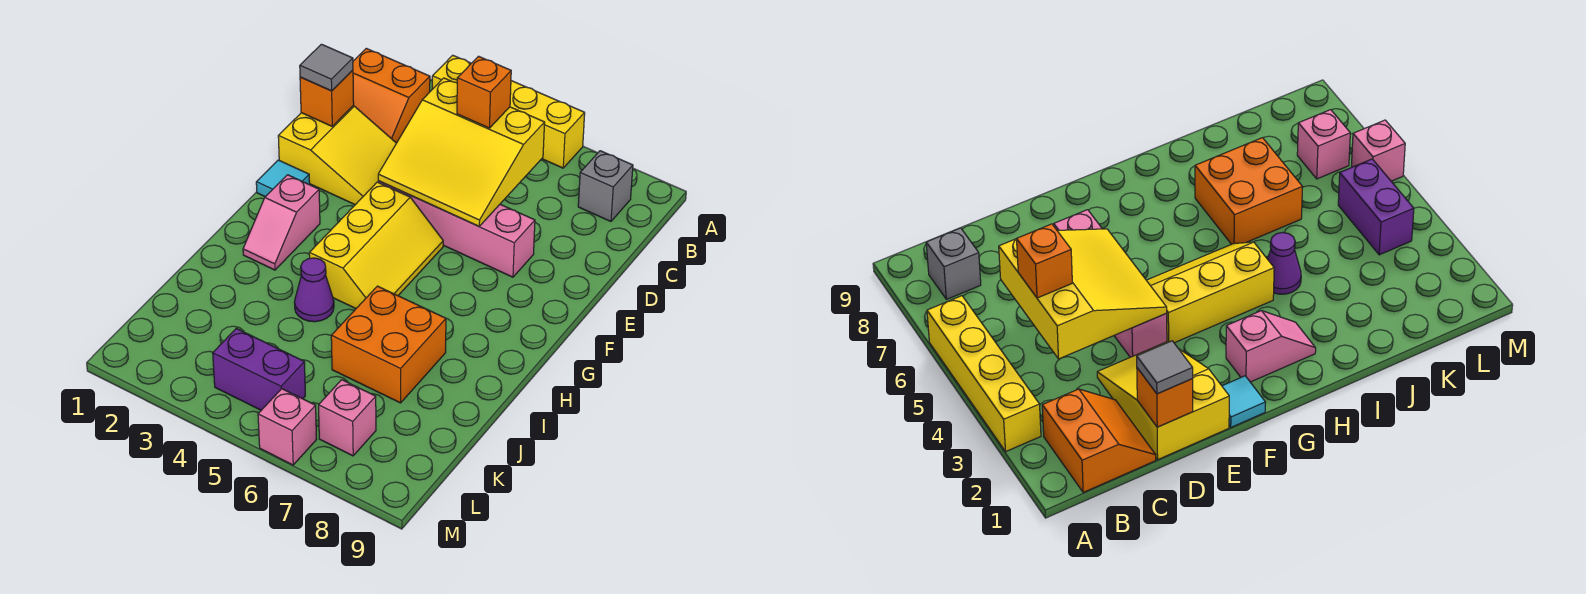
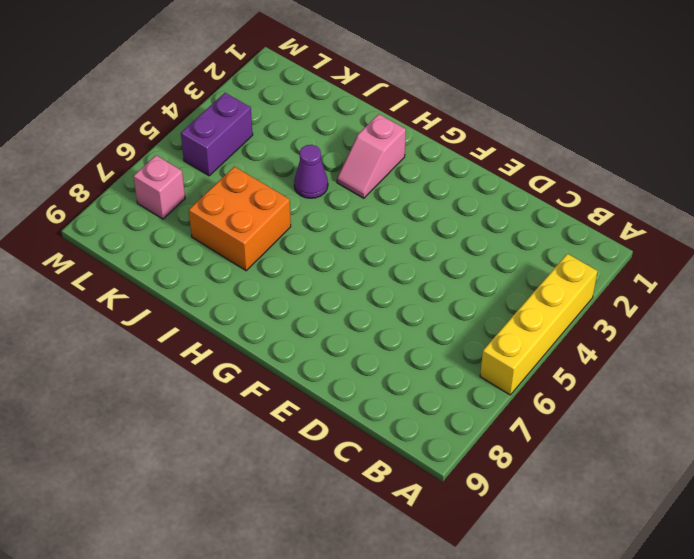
pink 1x2 slope [337,114,406,198] -> pink 1x2 slope turned to [243,175,320,270]
none -> orange 2x2 slope [353,48,430,143]
none -> grey 1x1 brick [578,151,633,221]
none -> yellow 2x3 slope [278,106,396,205]

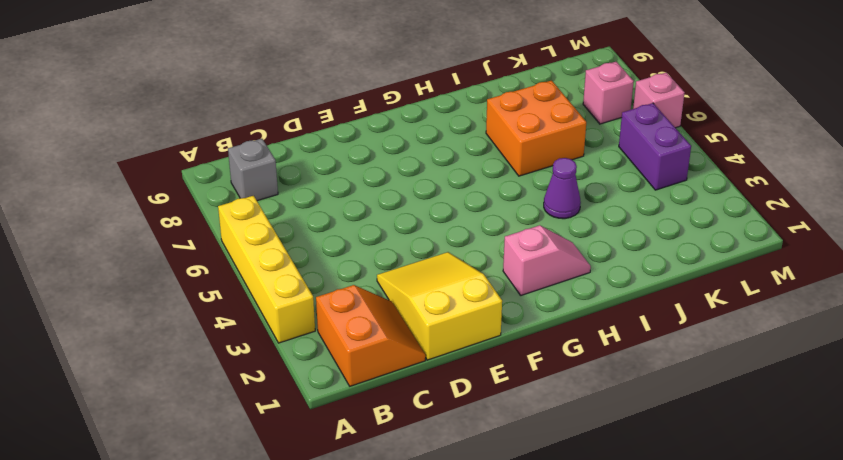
none -> pink 1x4 brick [378,181,535,277]
none -> cyan 1x1 tile [256,160,310,197]
none -> yellow 2x3 slope [309,182,443,308]

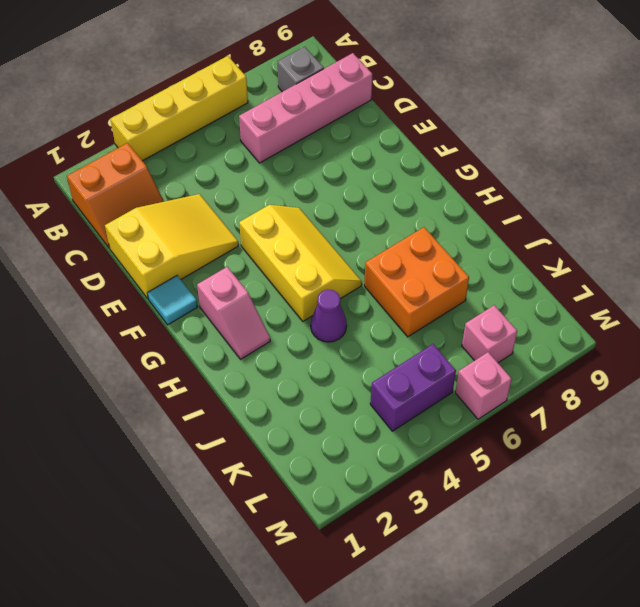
pink 1x4 brick [239,53,372,163] -> pink 1x4 brick moved to [378,181,535,277]
none -> yellow 3x3 slope [378,78,545,226]
none -> orange 1x1 brick [300,70,354,126]
none -> orange 1x1 brick [457,56,511,128]

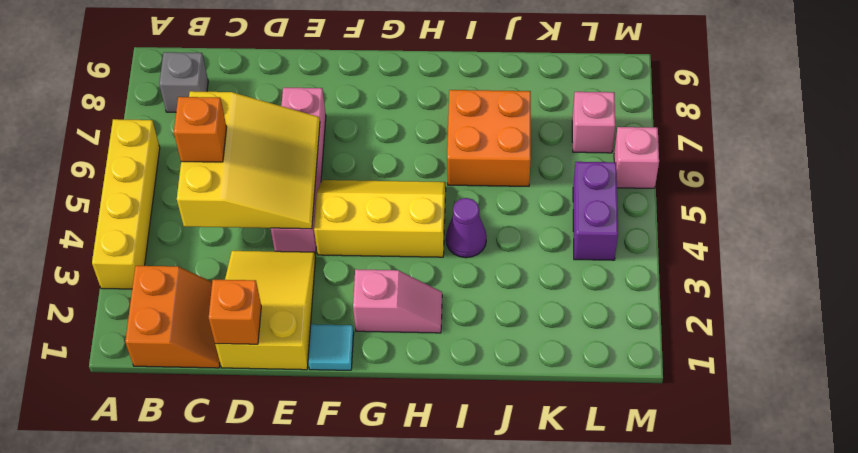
none -> grey 1x1 tile [300,44,353,91]

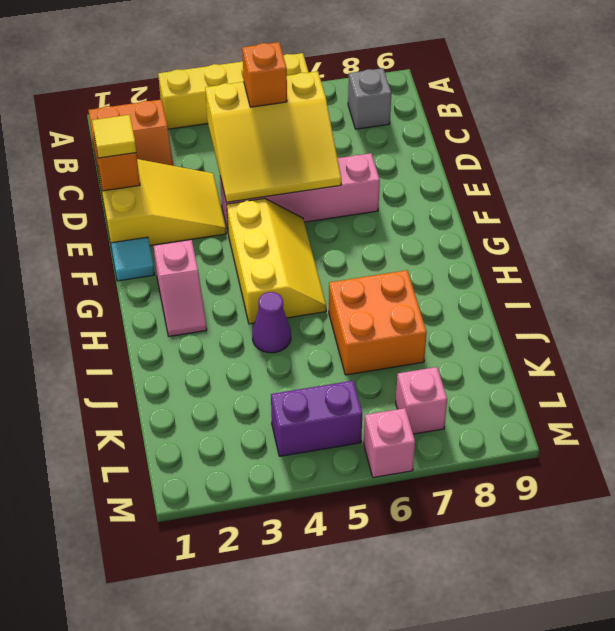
yellow 1x1 tile [92,115,136,158] -> grey 1x1 tile [300,44,353,91]

